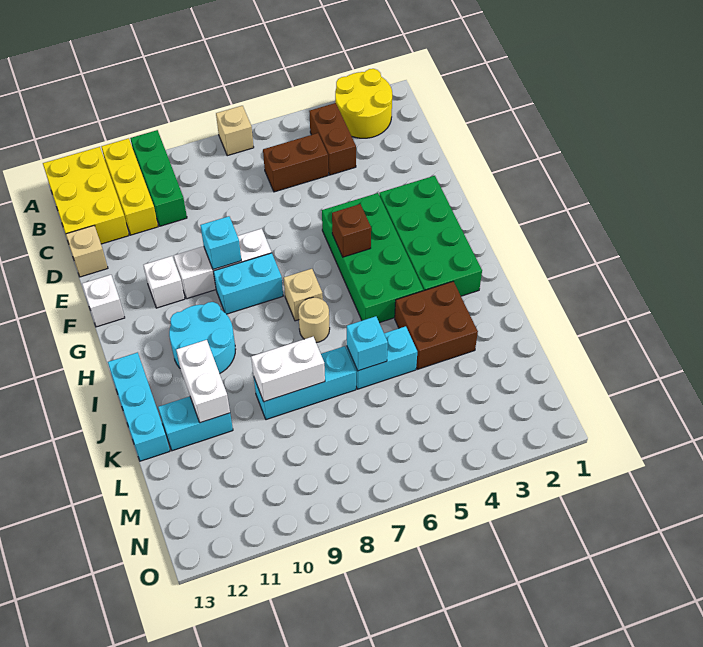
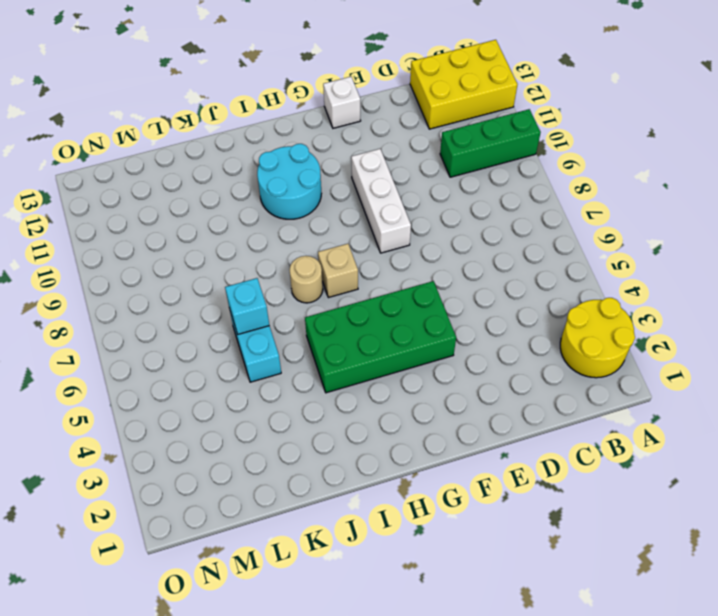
none -> tan 1x1 brick [216,106,254,156]
none -> yellow 1x3 brick [101,138,158,235]
none -> brown 1x2 brick [309,103,356,175]

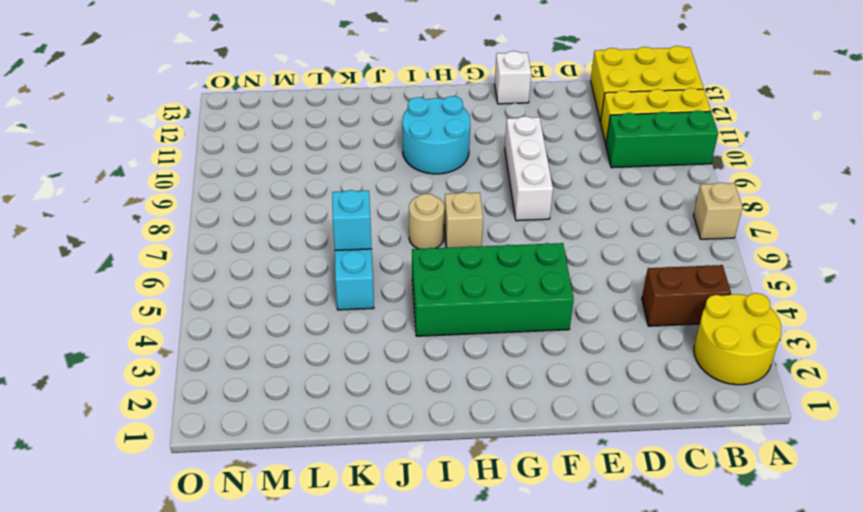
none -> brown 1x2 brick [263,133,328,192]
none -> tan 1x1 brick [66,226,108,277]
none -> green 2x4 brick [379,176,482,296]

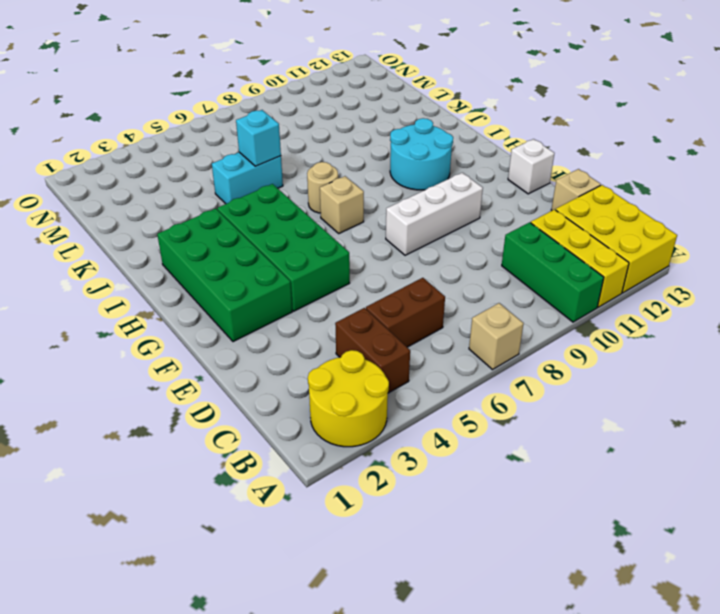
none -> white 1x1 brick [144,256,185,308]
none -> cyan 1x2 brick [213,253,283,314]
none -> cyan 1x3 brick [108,352,170,461]

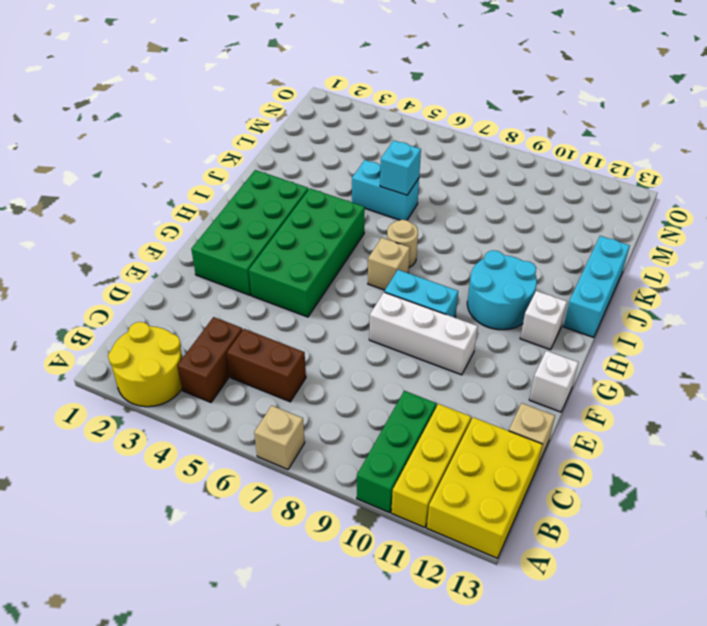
white 1x1 brick [520,291,567,350] -> white 1x1 brick moved to [144,256,185,308]
none -> brown 2x2 brick [395,281,478,369]
none -> cyan 1x3 brick [254,346,356,420]
none -> cyan 1x2 brick [158,397,233,451]

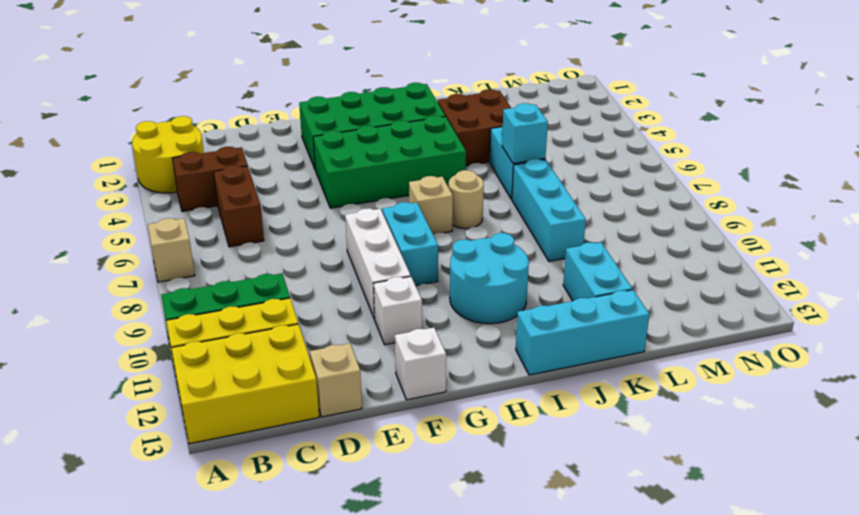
none -> cyan 1x1 brick [200,216,241,270]
none -> brown 1x1 brick [332,204,371,257]
none -> white 1x2 brick [176,340,230,423]

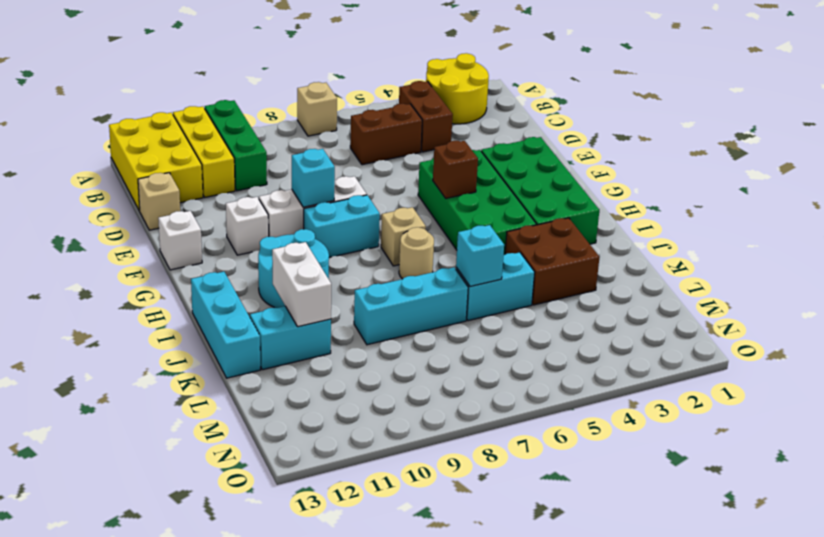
none -> white 1x2 brick [251,337,325,402]

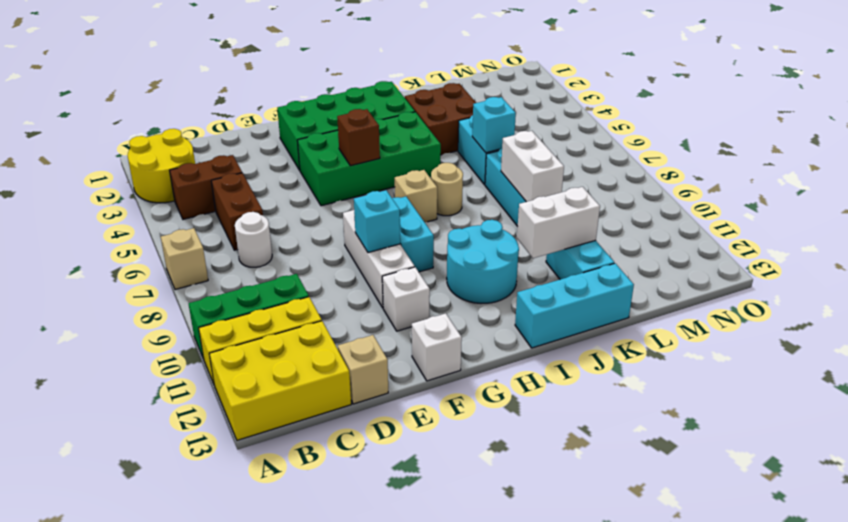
white 1x1 round brick [235,212,272,267] -> none

